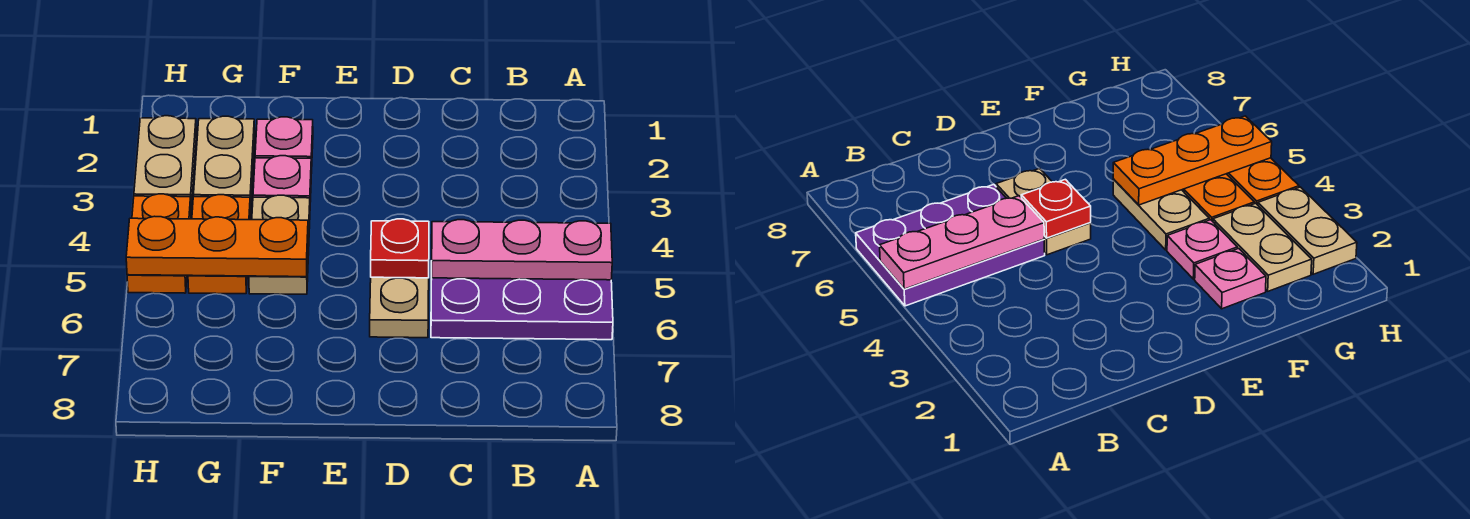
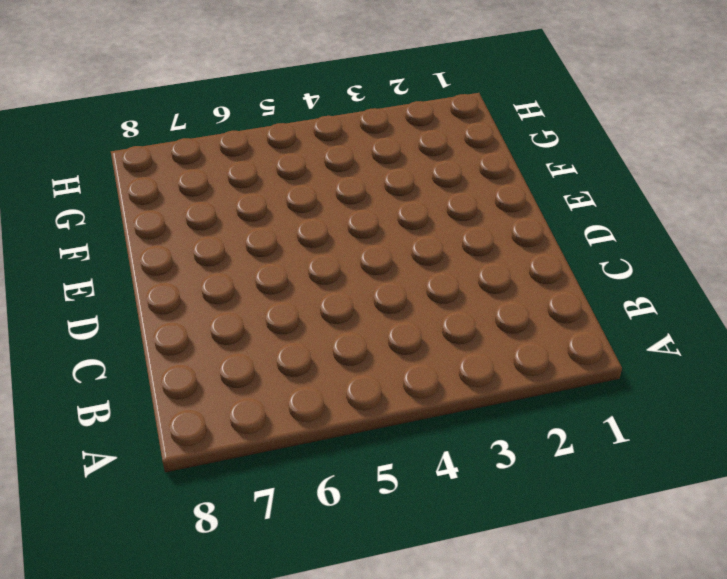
none -> purple 2x3 plate [431,261,613,340]
none -> tan 1x2 plate [370,277,429,338]
none -> pink 1x1 plate [255,117,313,173]

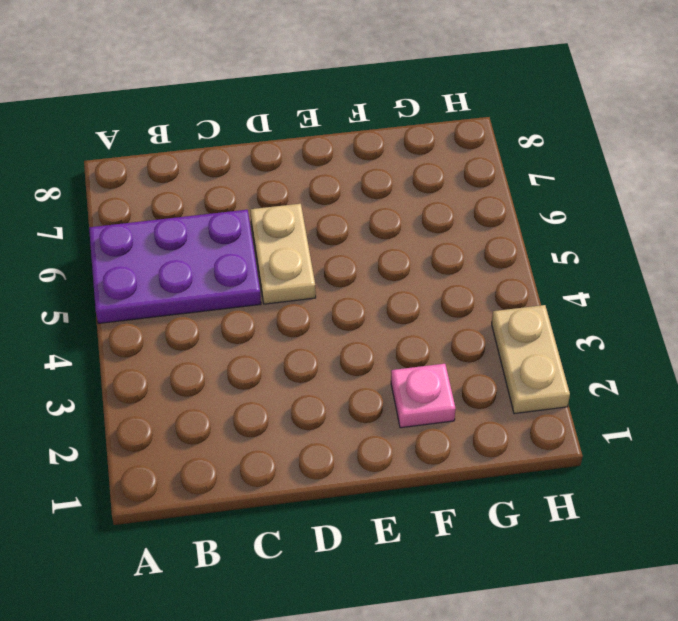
none -> pink 1x1 plate [253,156,311,202]
none -> tan 1x2 plate [249,195,310,294]
none -> tan 1x2 plate [194,116,255,211]

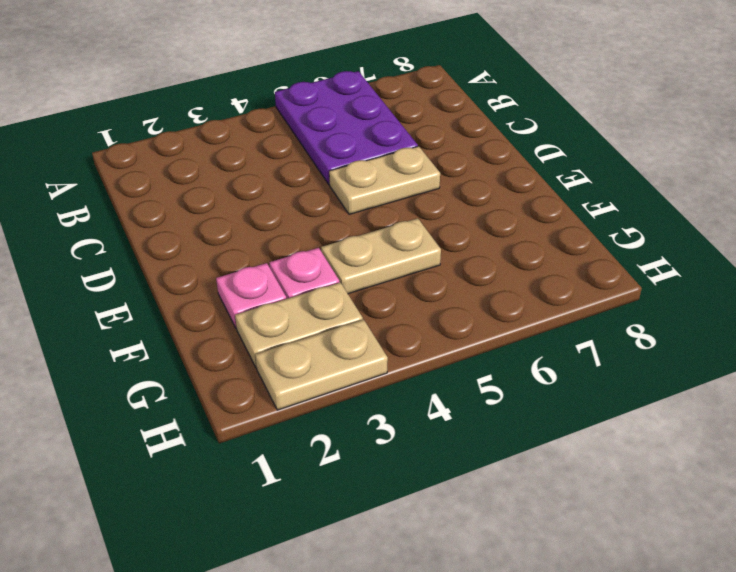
none -> orange 1x2 plate [188,195,251,294]
none -> orange 1x2 plate [127,194,191,293]
none -> pink 1x3 plate [432,220,612,280]

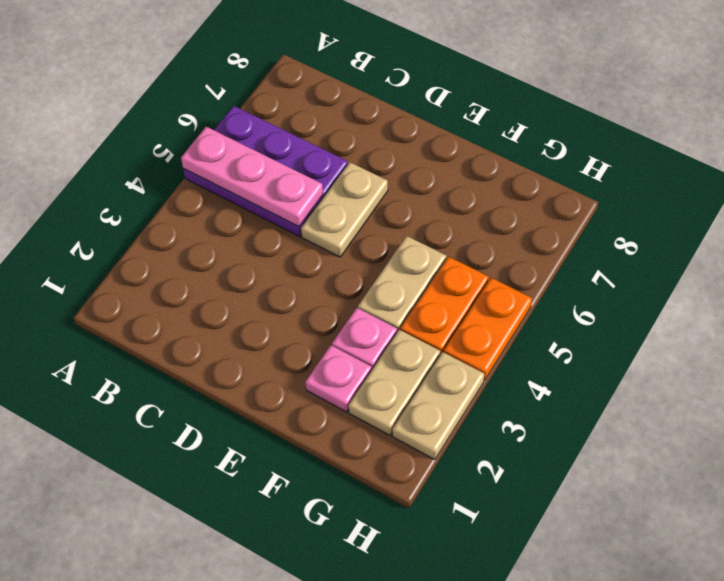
none -> red 1x1 plate [371,219,429,278]
none -> orange 1x3 plate [126,216,308,277]

